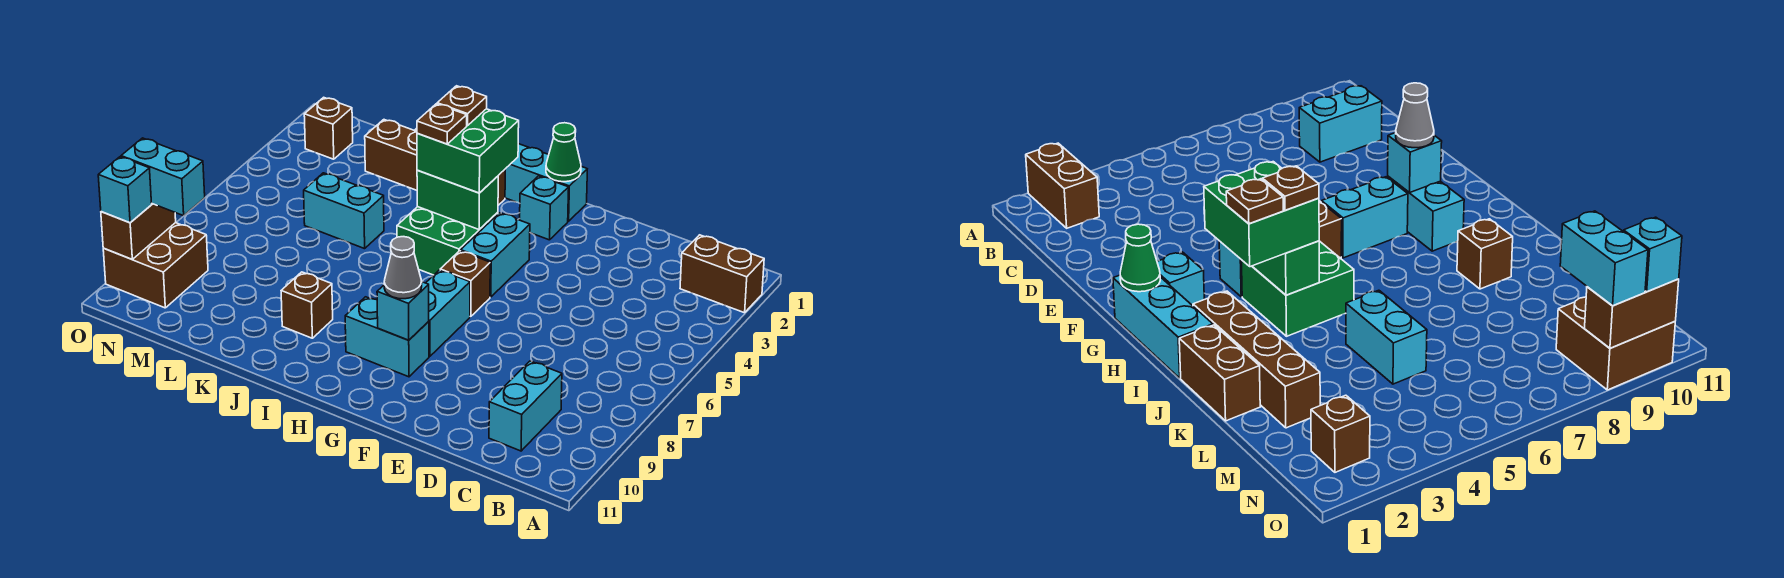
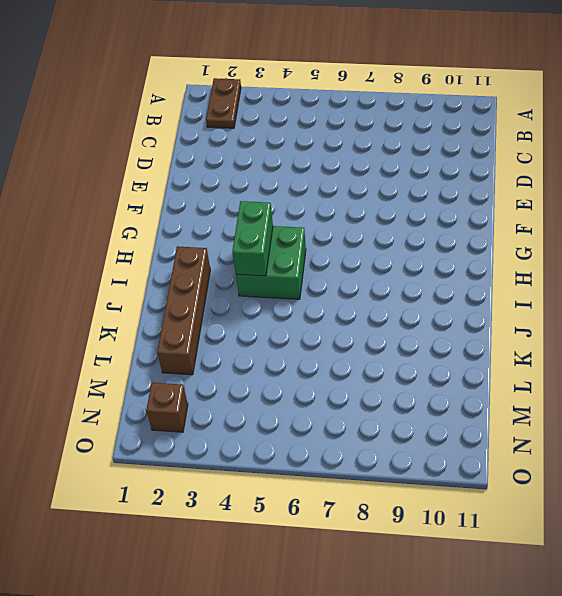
brown 1x2 plate [206,78,241,128] -> brown 1x2 brick [680,235,764,313]
none -> cyan 1x2 brick [489,361,562,451]
none -> cyan 1x3 brick [505,144,587,221]
none -> cyan 1x1 brick [520,176,569,240]

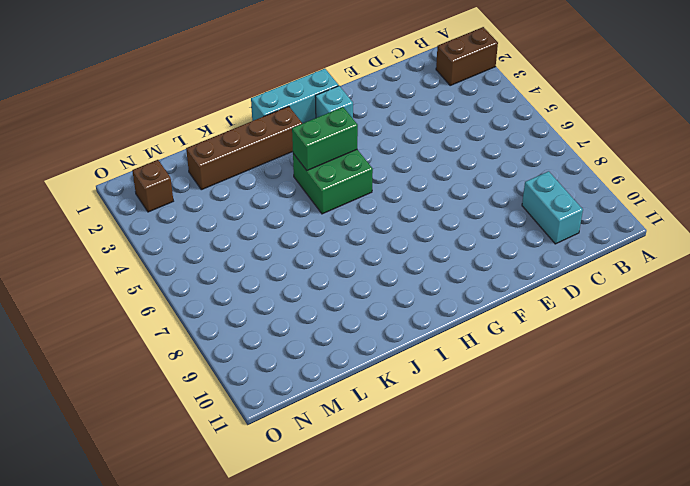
none -> cyan 1x2 brick [461,213,530,297]
none -> brown 1x1 brick [440,251,490,317]
none -> cyan 1x2 brick [426,270,470,356]

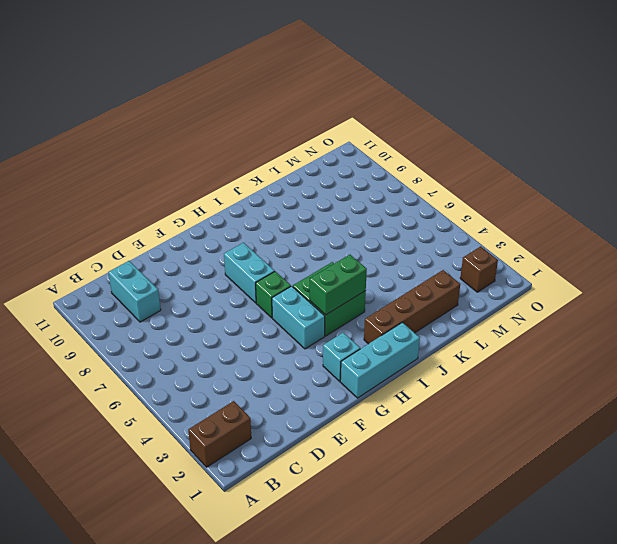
green 1x1 brick [256,271,291,318] -> brown 1x1 brick [440,251,490,317]
none -> cyan 1x2 brick [345,297,429,377]
none -> brown 1x2 brick [1179,325,1260,421]
none -> brown 1x1 brick [281,272,333,338]

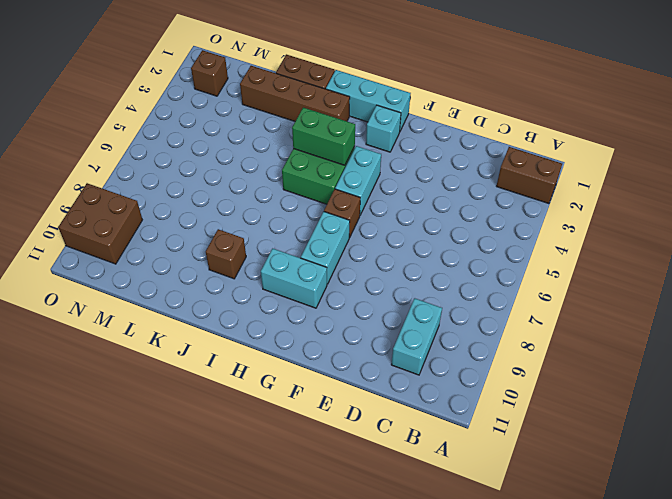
none -> cyan 1x2 brick [304,173,384,249]
none -> green 1x1 cone [546,123,581,182]
none -> cyan 1x1 brick [377,282,429,340]

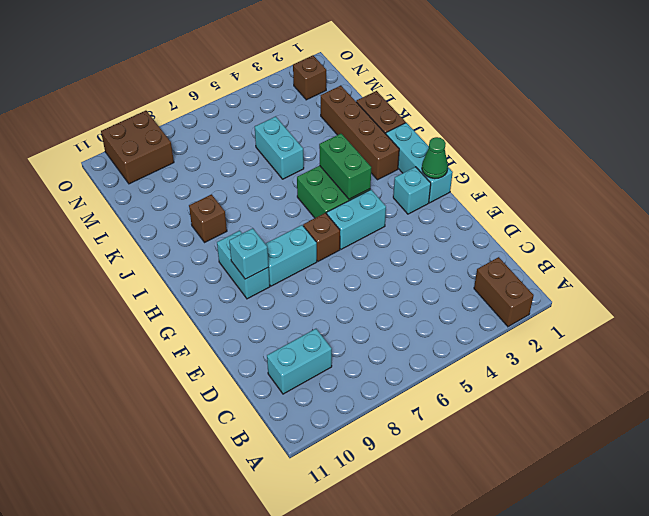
none -> brown 1x2 brick [101,204,176,259]
none -> grey 1x1 cone [384,237,422,299]
none -> green 2x2 brick [417,109,519,193]

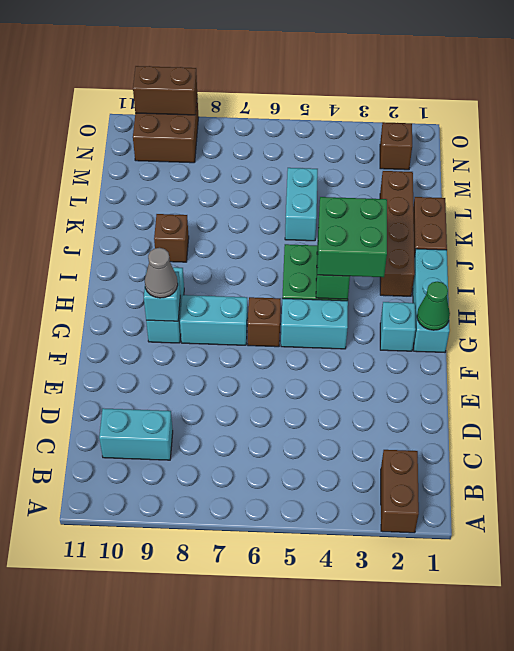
none -> cyan 1x2 brick [121,138,205,216]
none -> cyan 1x1 brick [98,157,152,223]
none -> brown 1x1 plate [437,86,487,126]

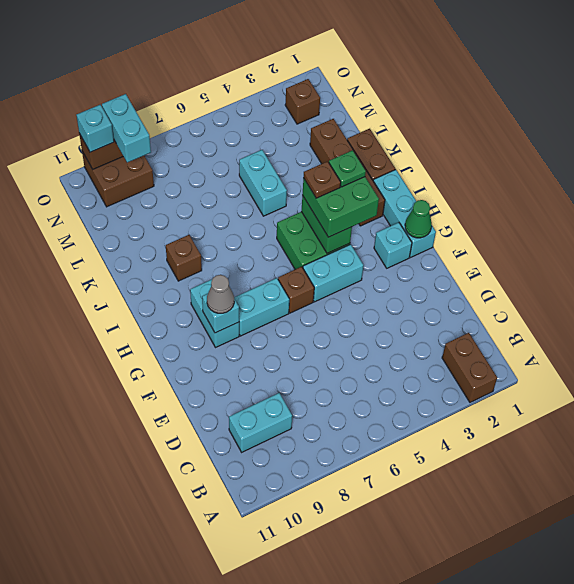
green 1x1 plate [329,150,366,187] -> brown 1x1 plate [437,86,487,126]

